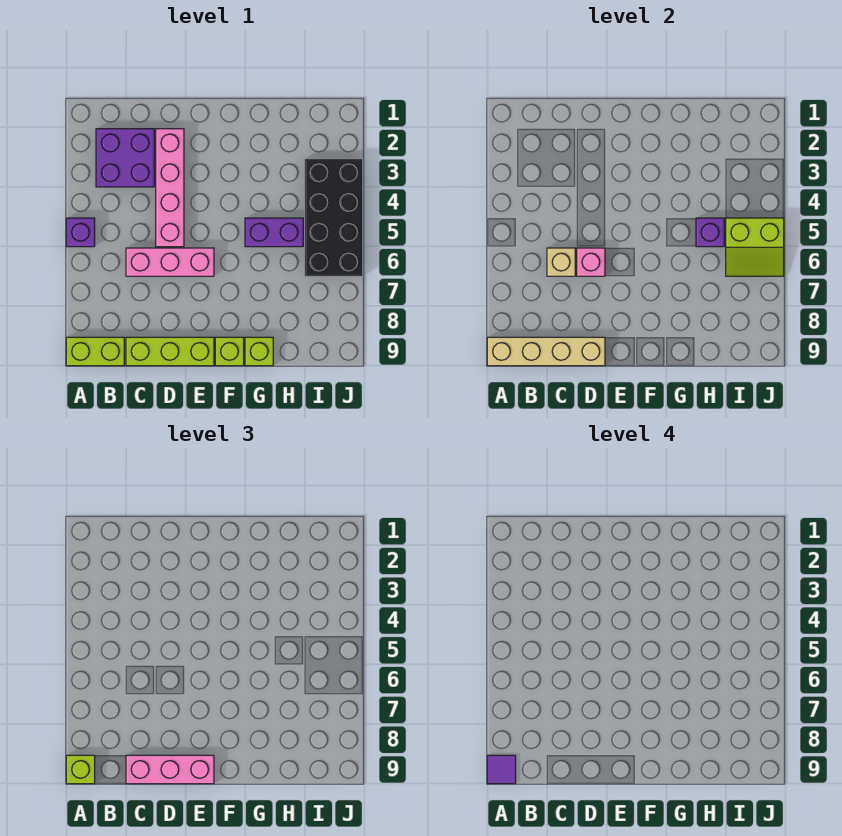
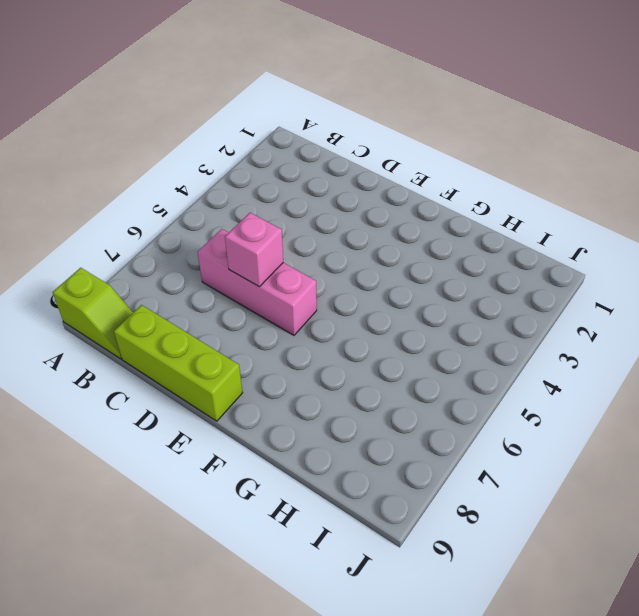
lime 1x2 slope [53,268,133,359] -> lime 1x2 brick [66,337,124,366]
none -> purple 1x1 brick [66,218,95,247]
none -> purple 2x2 brick [96,129,154,187]
none -> pink 1x4 brick [156,129,184,247]

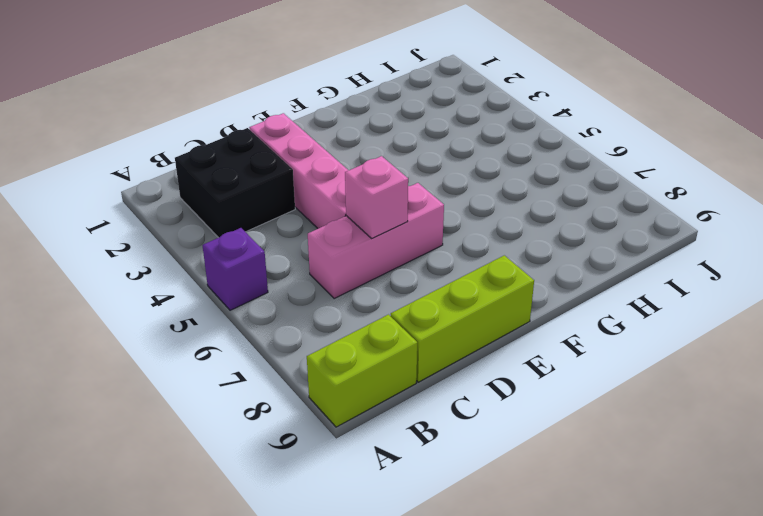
black 2x2 brick [175,128,295,238] -> purple 2x2 brick [96,129,154,187]
none -> lime 1x1 brick [215,337,244,366]
none -> purple 1x2 brick [245,218,303,247]
none -> lime 1x1 brick [245,337,273,366]

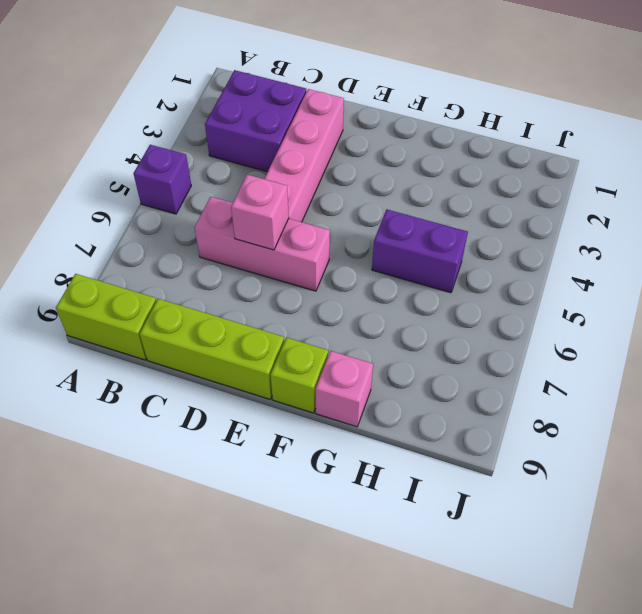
pink 1x1 brick [316,351,373,427] -> lime 1x1 brick [245,337,273,366]
none -> black 2x4 brick [305,159,363,276]
none -> tan 1x4 brick [487,337,605,366]
none -> tan 1x1 brick [547,248,575,276]

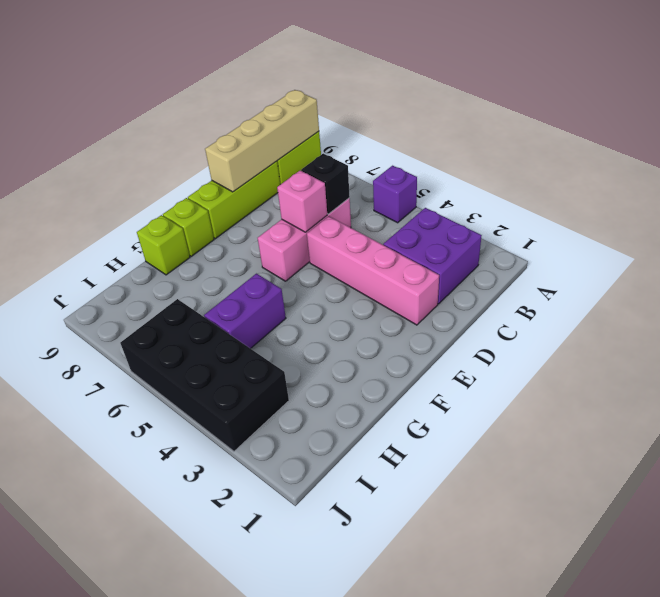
black 1x1 brick [301,154,350,214] -> tan 1x1 brick [547,248,575,276]
none -> purple 1x1 brick [696,218,724,247]
none -> lime 2x2 slope [726,218,784,276]
none -> lime 1x1 brick [66,755,95,784]

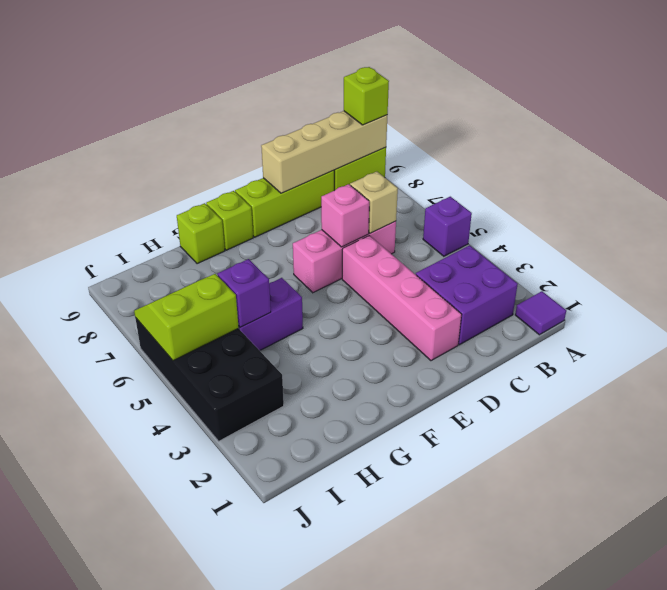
purple 1x1 tile [515,291,566,335] -> purple 1x1 tile moved to [487,755,516,784]
none -> pink 1x3 brick [126,755,214,784]

